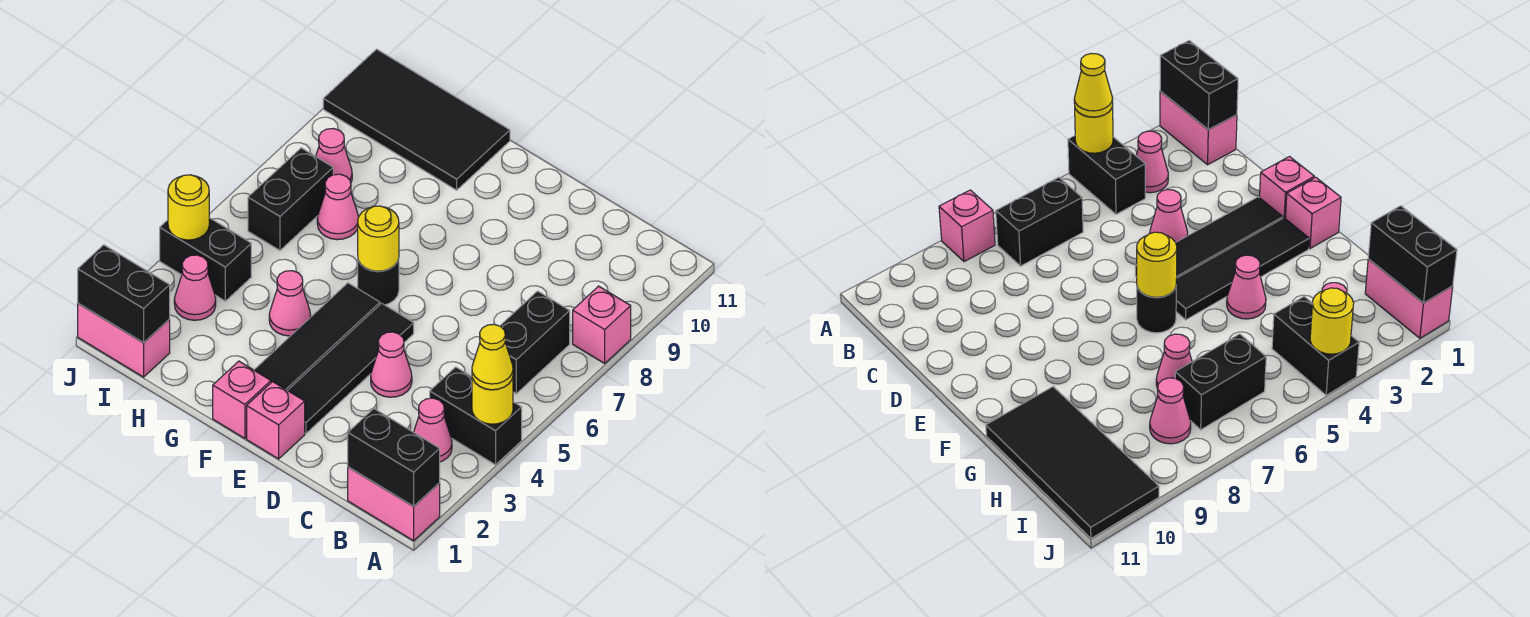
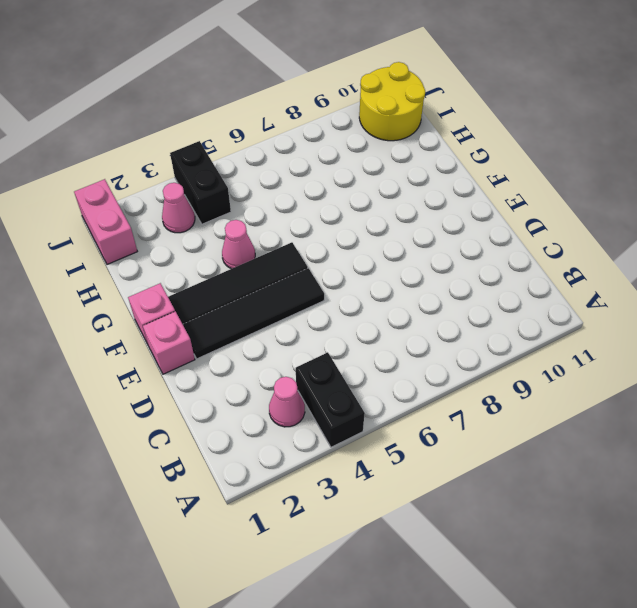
yellow 2x2 round brick [359,62,425,141] -> black 2x4 tile [323,49,510,190]
none -> pink 1x2 brick [348,467,440,541]
none -> pink 1x1 brick [573,286,631,363]
none -> black 1x2 brick [500,291,570,394]

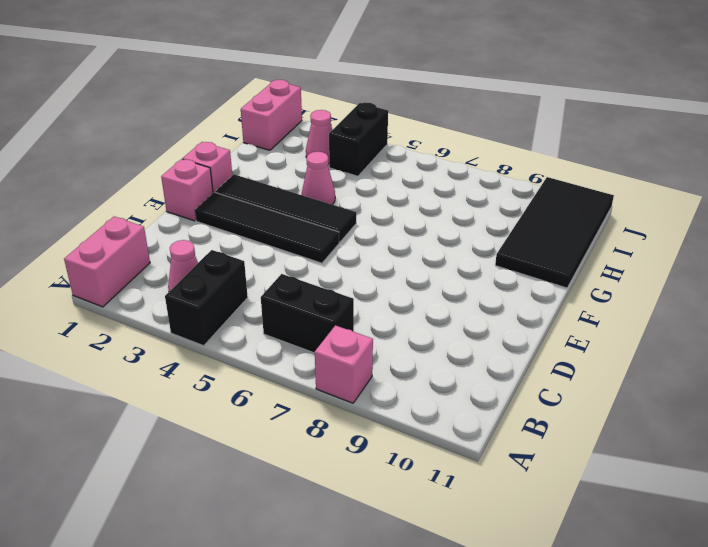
none -> pink 1x1 cone [371,332,412,397]
none -> black 1x1 round brick [358,258,399,305]
none -> pink 1x1 cone [317,174,358,240]

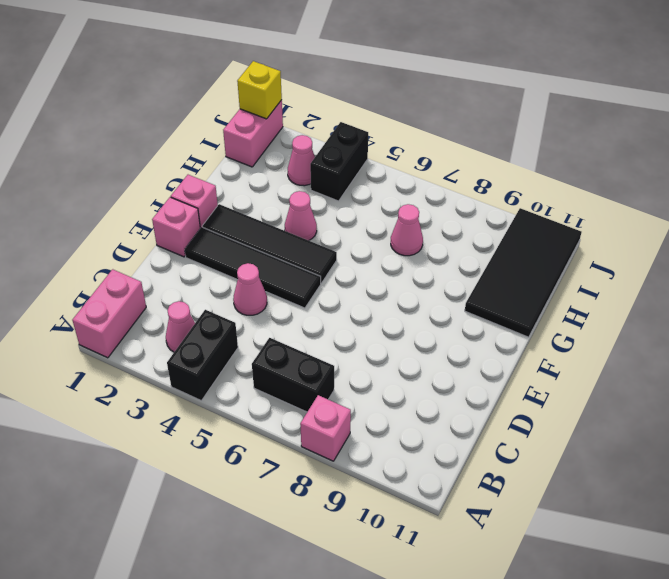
yellow 1x1 brick [237,61,282,119] -> black 1x2 brick [78,245,170,343]
none -> black 1x1 round brick [358,258,399,305]
none -> black 1x2 brick [248,148,333,250]
none -> pink 1x1 cone [316,129,352,183]

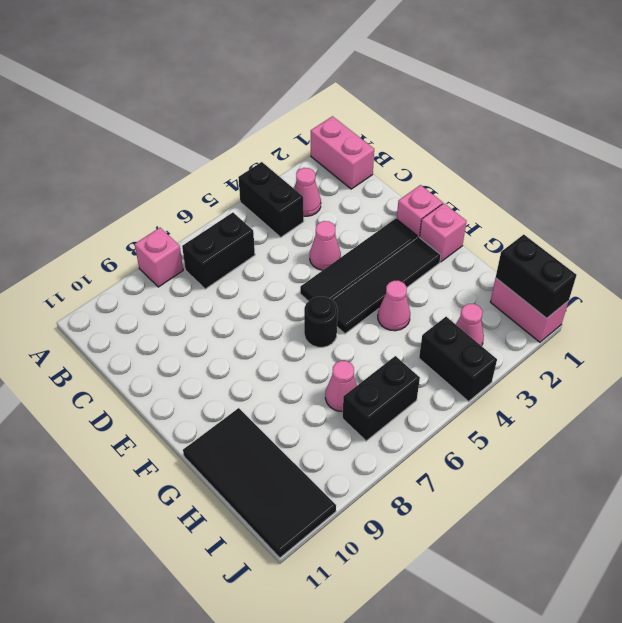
none -> pink 1x1 cone [316,129,352,183]
none -> black 1x2 brick [348,409,440,506]
none -> yellow 1x1 round brick [472,377,513,424]

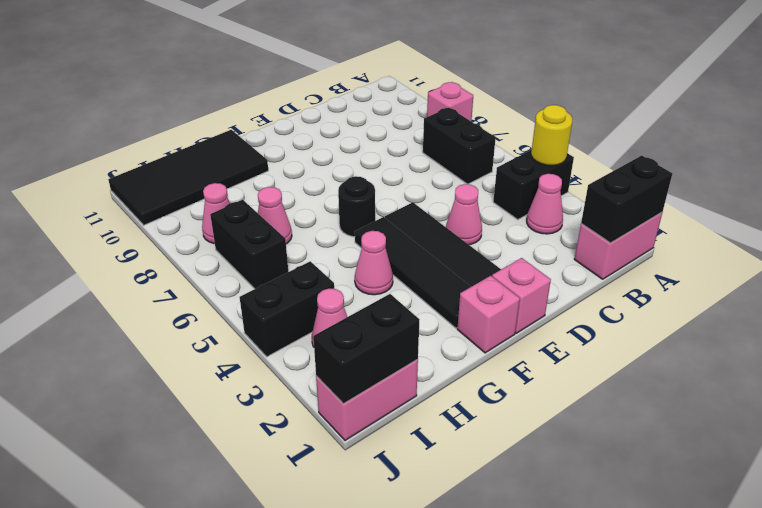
none -> yellow 1x1 round brick [358,206,399,271]
none -> yellow 1x1 round brick [168,175,209,240]
none -> yellow 1x1 cone [472,324,513,390]

